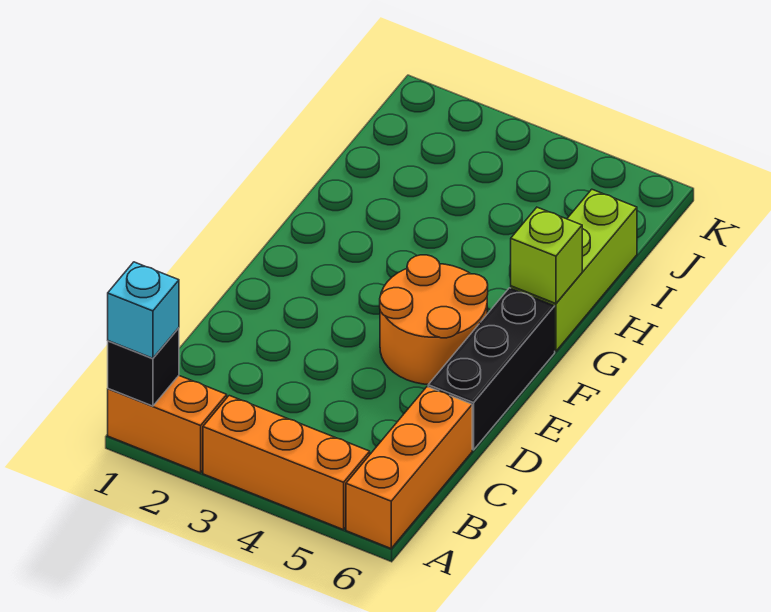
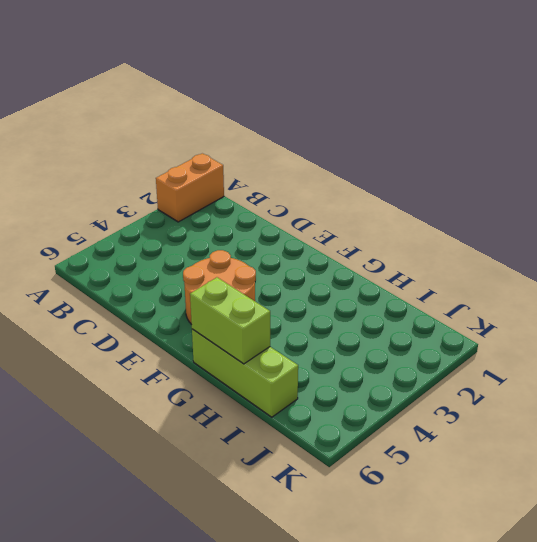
lime 1x2 brick [190,277,270,364] -> lime 1x1 brick [511,207,582,304]
none -> orange 1x3 brick [203,396,370,530]
none -> orange 1x3 brick [346,387,472,548]

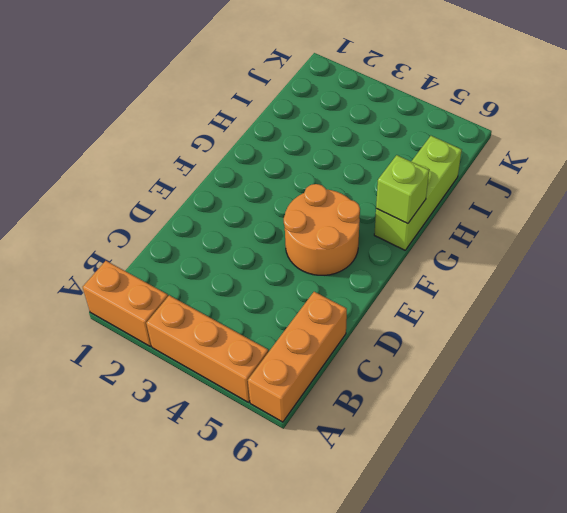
none -> black 1x3 brick [428,288,555,450]
none -> black 1x1 brick [108,328,179,406]

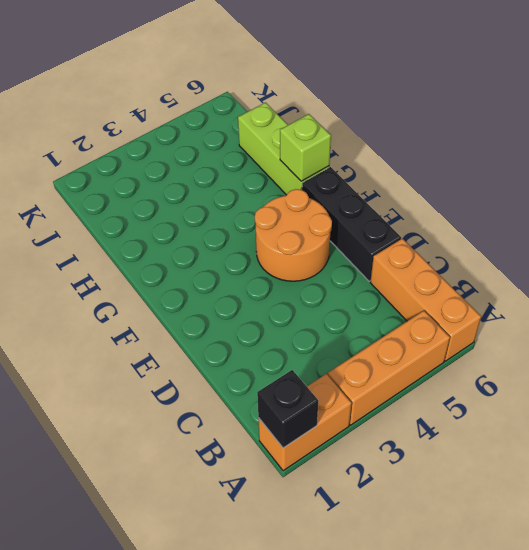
none -> cyan 1x1 brick [108,262,179,358]

